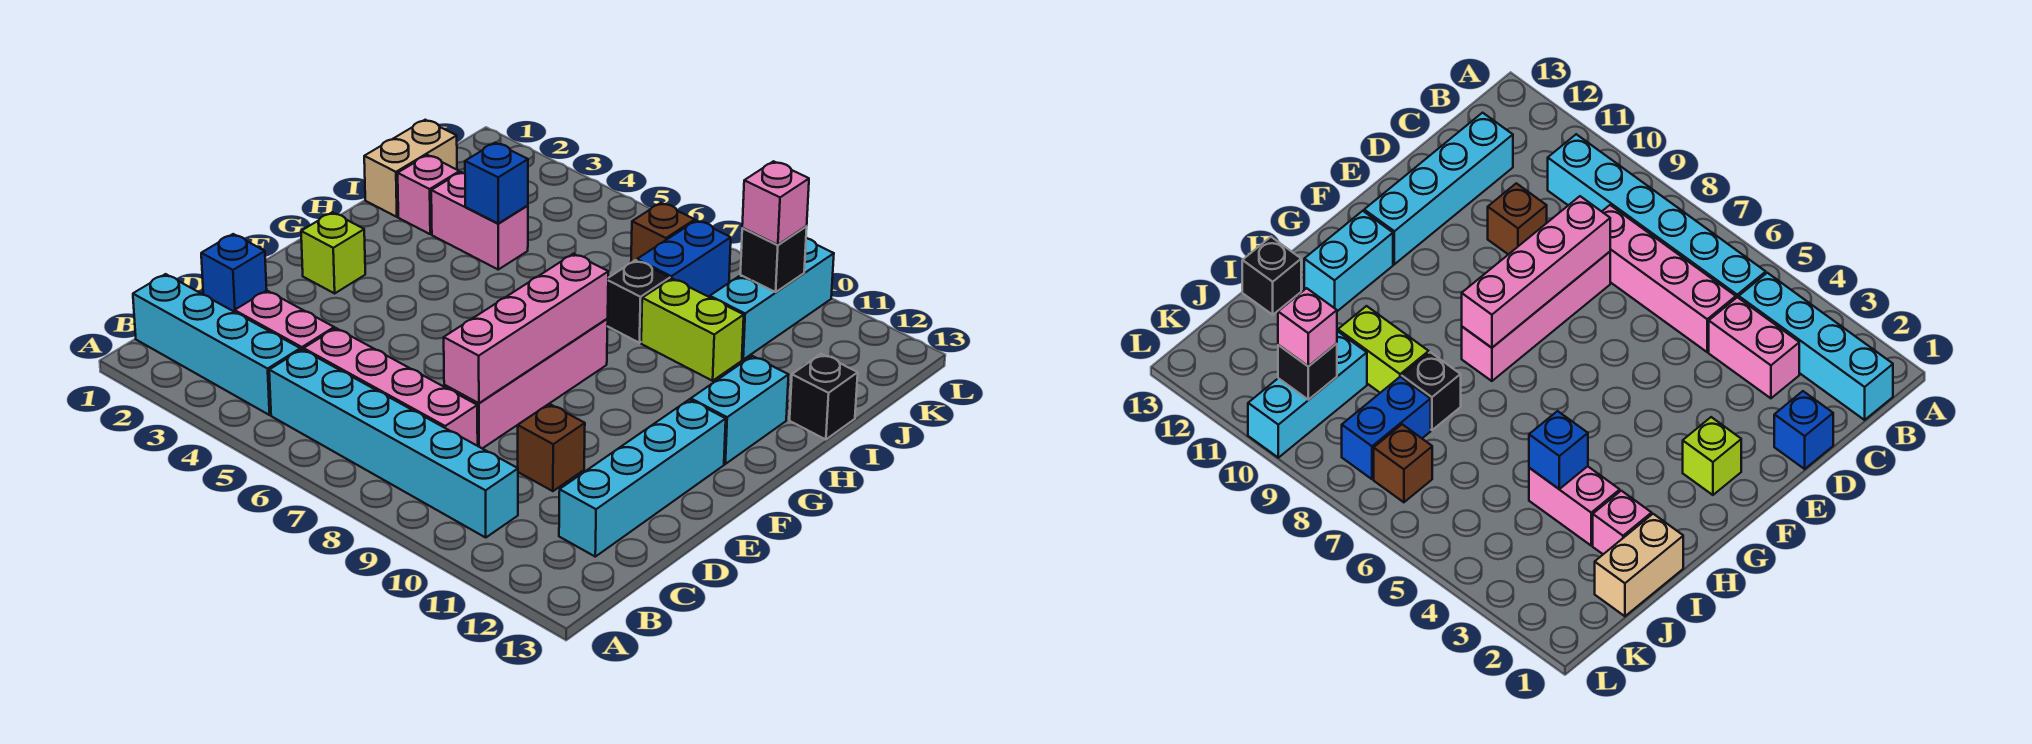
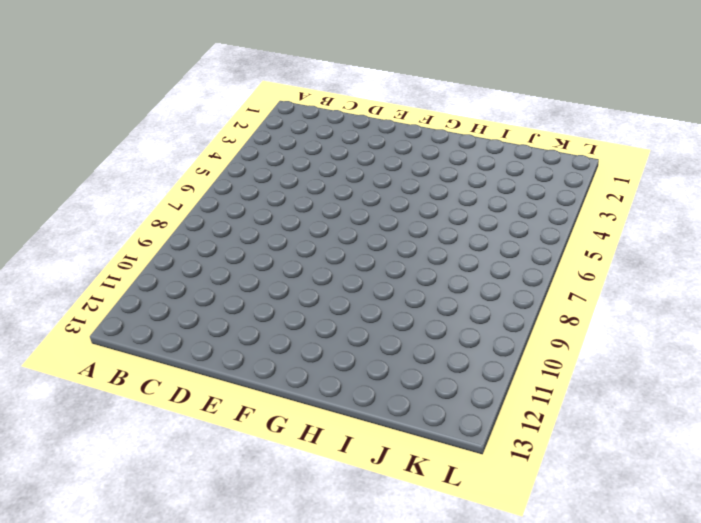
none -> cyan 1x4 brick [133,274,300,415]
none -> cyan 1x6 brick [269,349,518,537]
none -> pink 1x2 brick [235,291,334,350]

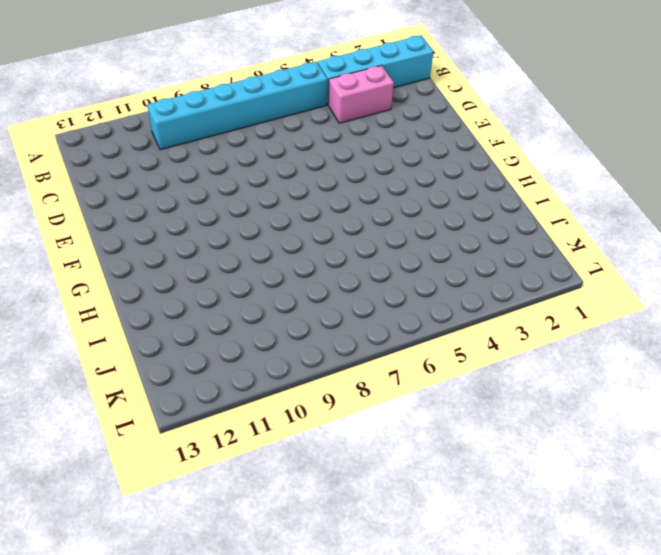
none -> pink 1x4 brick [304,328,478,446]
none -> cyan 1x4 brick [559,399,726,557]
none -> blue 1x1 brick [201,234,267,312]

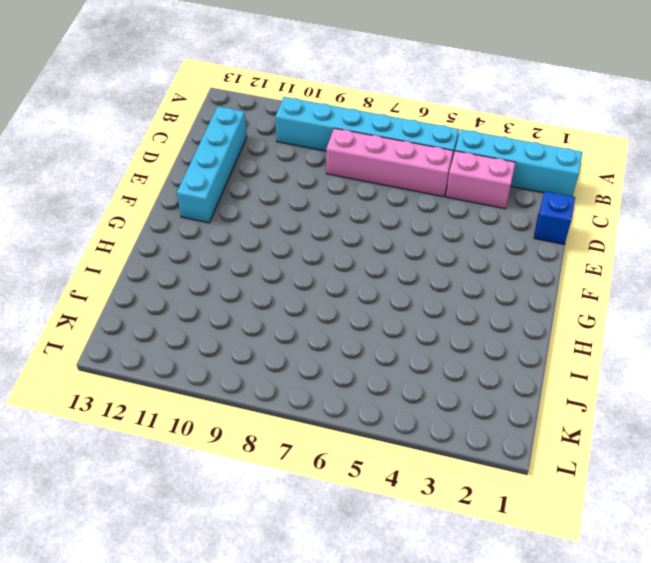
none -> pink 1x4 brick [444,319,608,449]
none -> brown 1x1 brick [518,404,585,491]
none -> lime 1x1 brick [301,212,365,293]

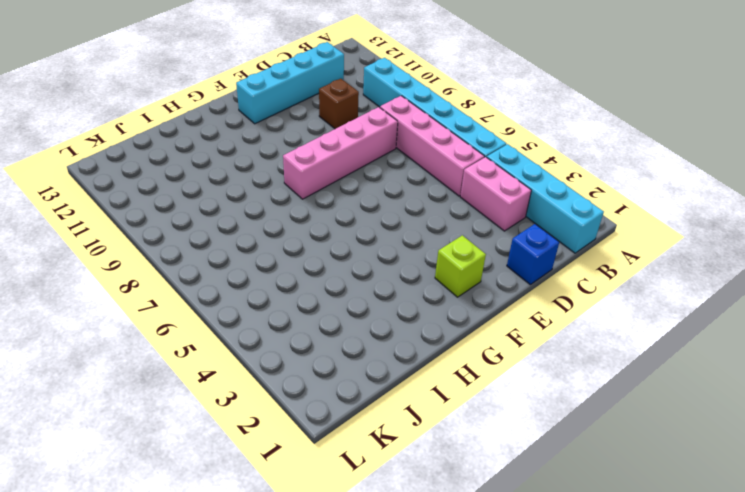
none -> cyan 1x2 brick [691,356,788,464]
none -> tan 1x2 brick [364,120,457,217]
none -> pink 1x1 brick [398,155,459,234]

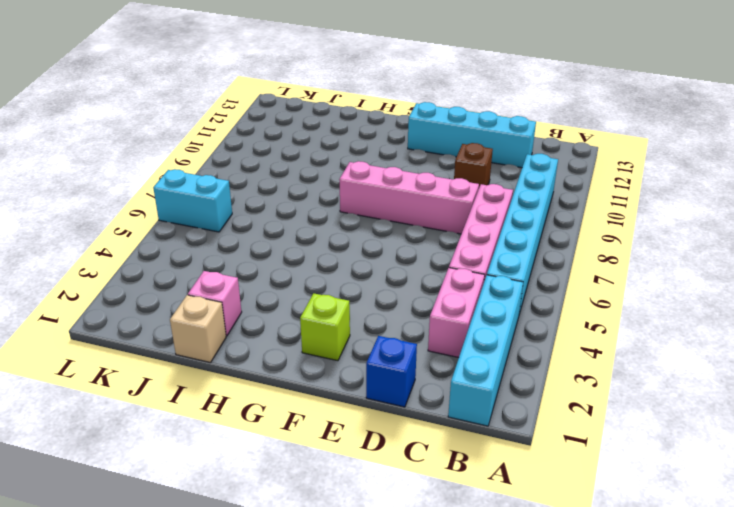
tan 1x1 brick [170,295,226,363] -> tan 1x2 brick [364,120,457,217]
cyan 1x2 brick [153,169,232,232] -> cyan 1x2 brick moved to [691,356,788,464]
none -> pink 1x2 brick [431,172,528,269]
none -> black 1x1 brick [607,260,670,343]
none -> lime 1x2 brick [641,278,744,381]

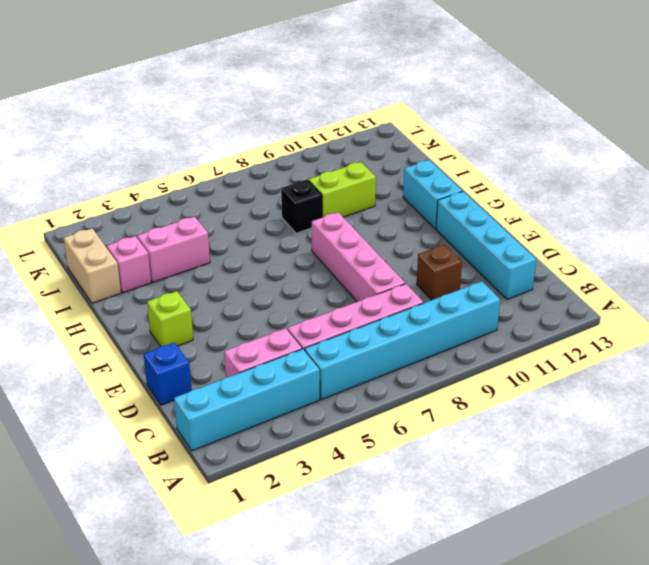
none -> black 1x1 brick [790,354,858,440]
none -> blue 1x2 brick [637,220,731,297]
none -> cyan 1x3 brick [710,238,834,359]

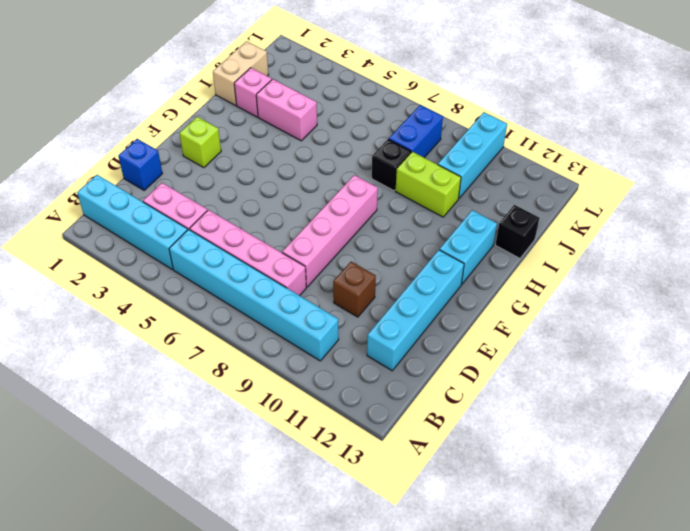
none -> brown 1x1 brick [631,203,695,263]
none -> pink 1x4 brick [444,254,608,403]
none -> blue 1x1 brick [465,143,528,223]

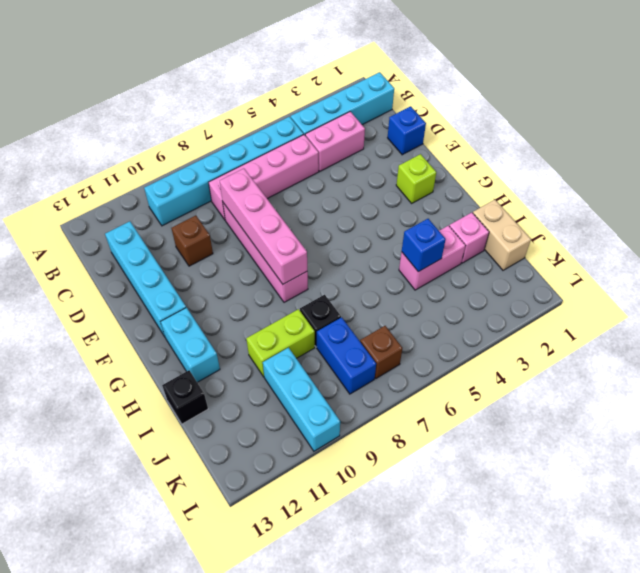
none -> black 1x1 brick [740,227,807,292]
none -> pink 1x1 brick [742,161,809,245]

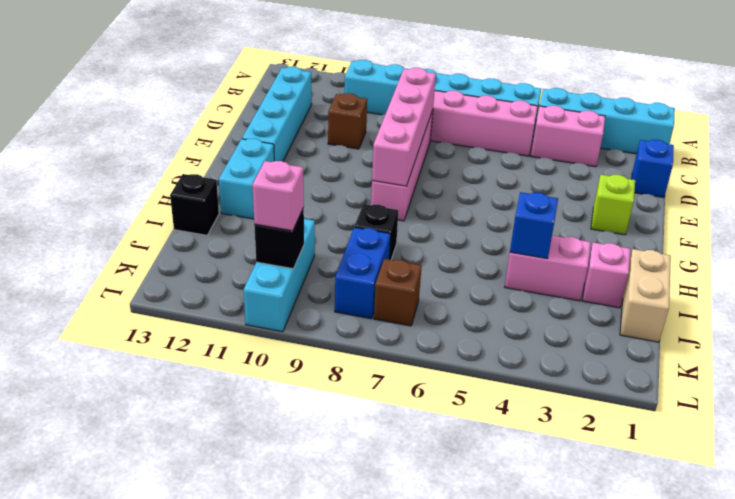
none -> lime 1x2 brick [641,278,744,381]

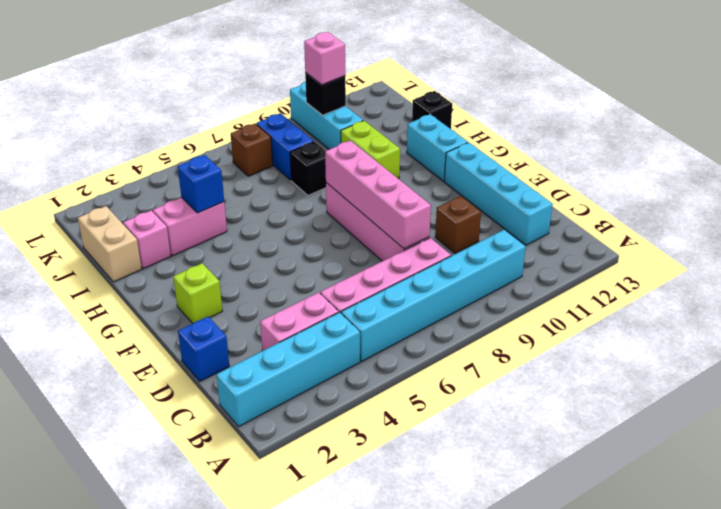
lime 1x2 brick [341,121,400,178] -> lime 1x2 brick turned to [641,278,744,381]

